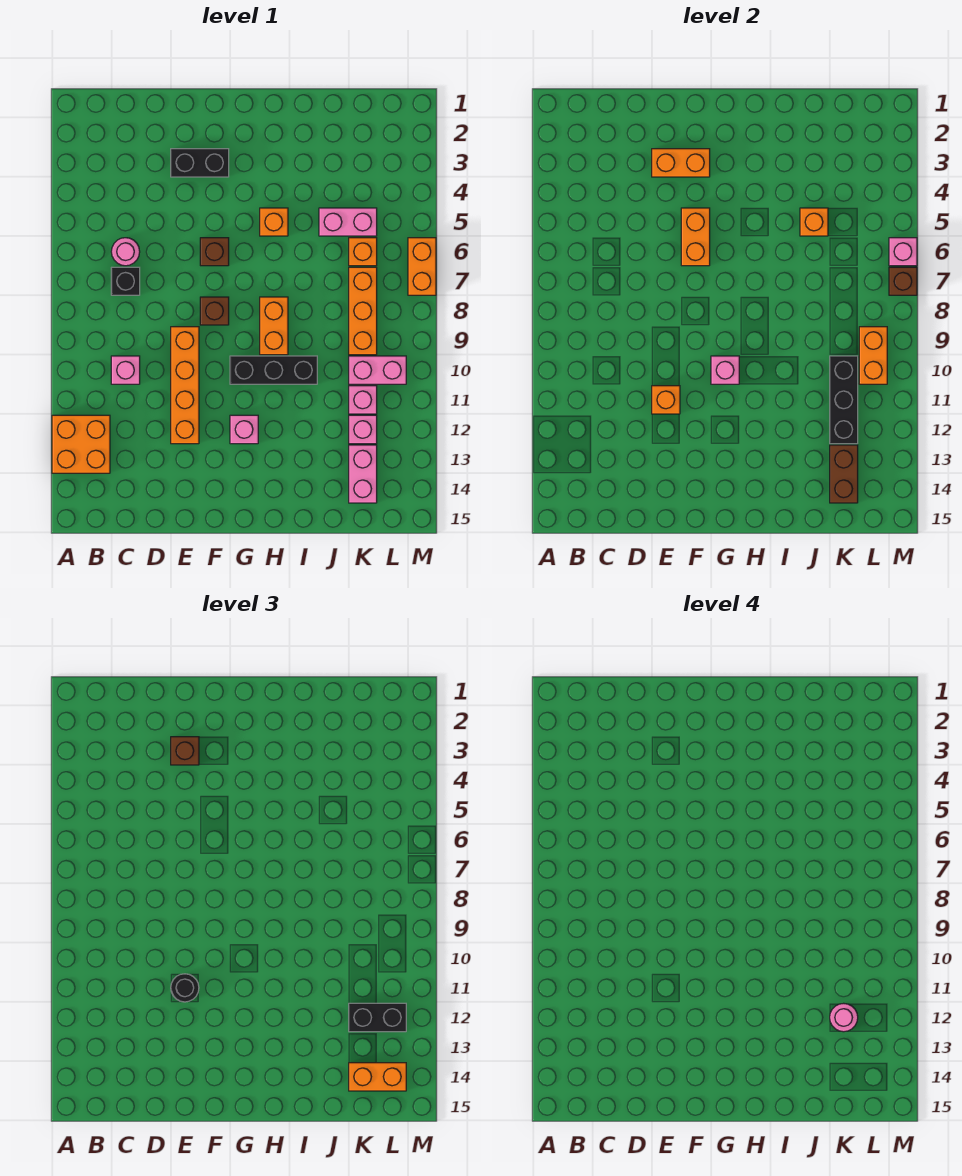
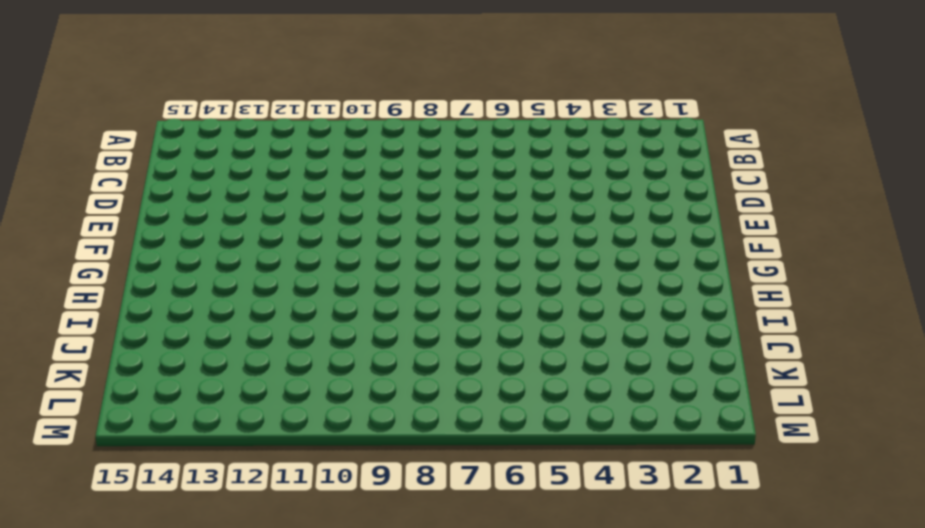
none -> orange 2x2 brick [52,415,110,473]
none -> pink 1x1 round brick [111,238,140,266]
none -> black 1x1 brick [111,267,140,295]
none -> pink 1x1 brick [111,356,140,384]

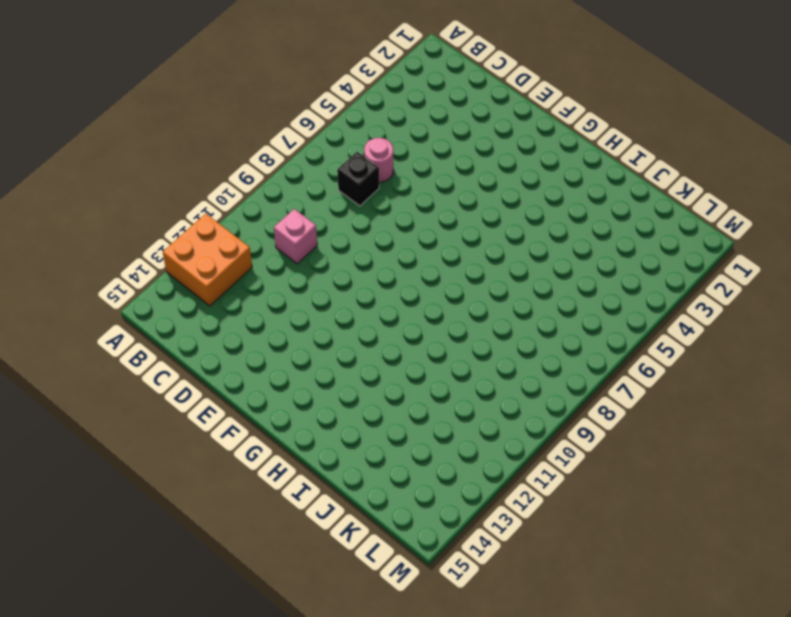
none -> black 1x2 brick [171,149,229,177]
none -> orange 1x4 brick [171,327,199,444]
none -> brown 1x1 brick [200,238,229,266]
none -> brown 1x1 brick [200,297,229,325]

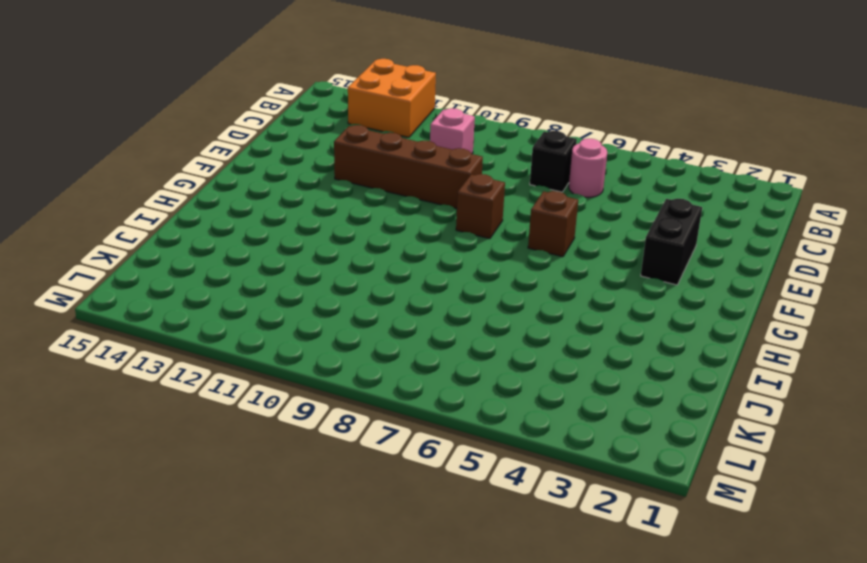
brown 1x4 brick [334,125,483,209] -> orange 1x4 brick [171,327,199,444]
none -> black 1x3 brick [230,356,317,384]
none -> pink 1x1 brick [230,415,258,444]
none -> orange 1x1 brick [260,208,288,236]
none -> orange 1x2 brick [260,297,288,355]

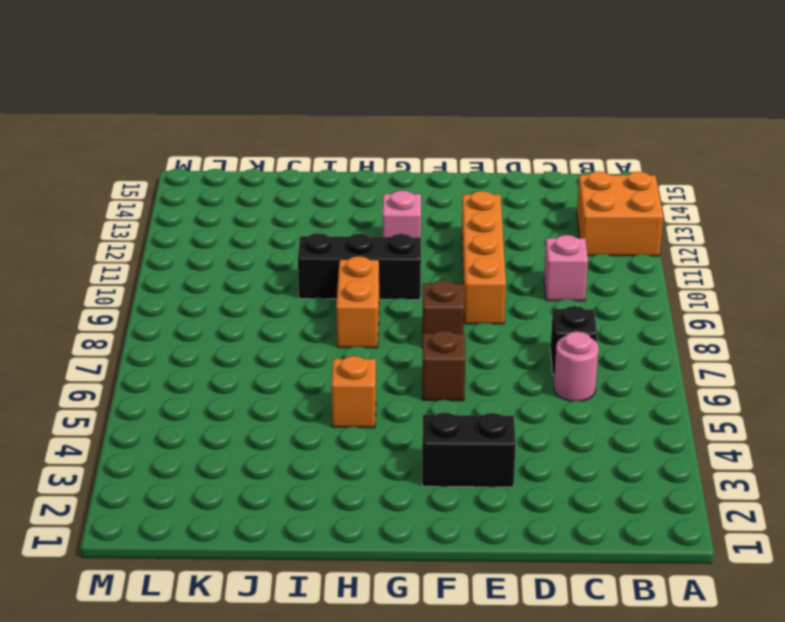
none -> pink 1x2 brick [319,208,377,236]
none -> orange 1x1 brick [349,238,377,266]
none -> orange 1x3 brick [349,267,377,355]
none -> pink 1x2 brick [349,356,406,384]

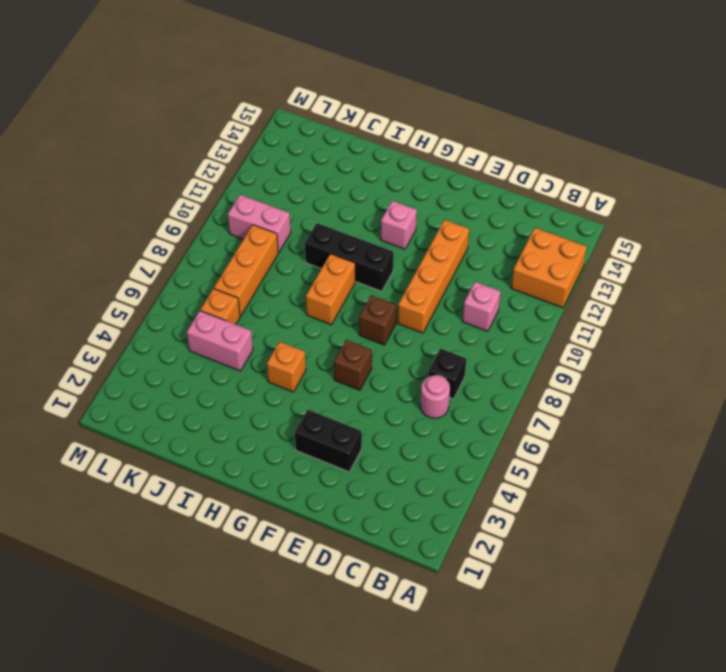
none -> pink 1x1 brick [349,386,377,414]
none -> pink 1x1 brick [349,415,377,444]
none -> pink 1x2 brick [349,445,377,503]
none -> orange 1x2 brick [408,238,436,295]

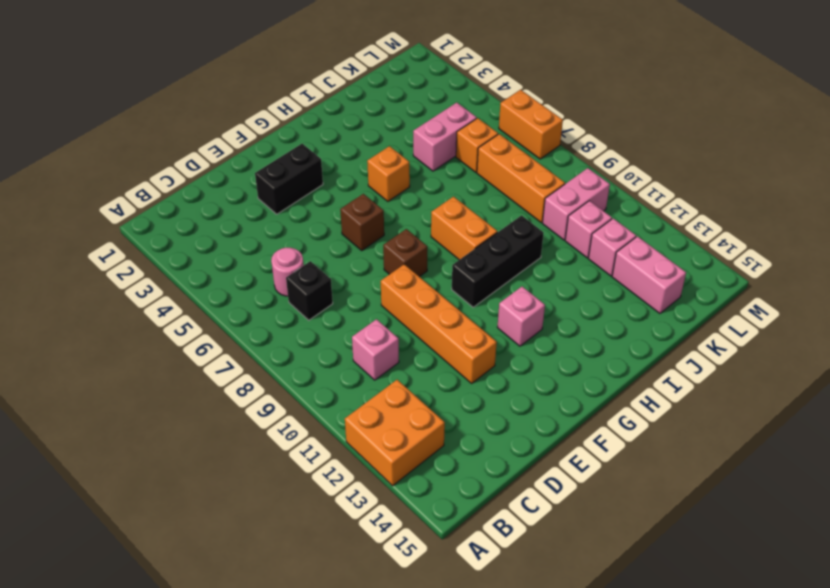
none -> orange 1x2 brick [652,149,710,177]
none -> orange 1x1 brick [652,386,680,414]
none -> orange 1x2 brick [681,208,710,266]
none -> pink 1x1 brick [711,356,739,384]

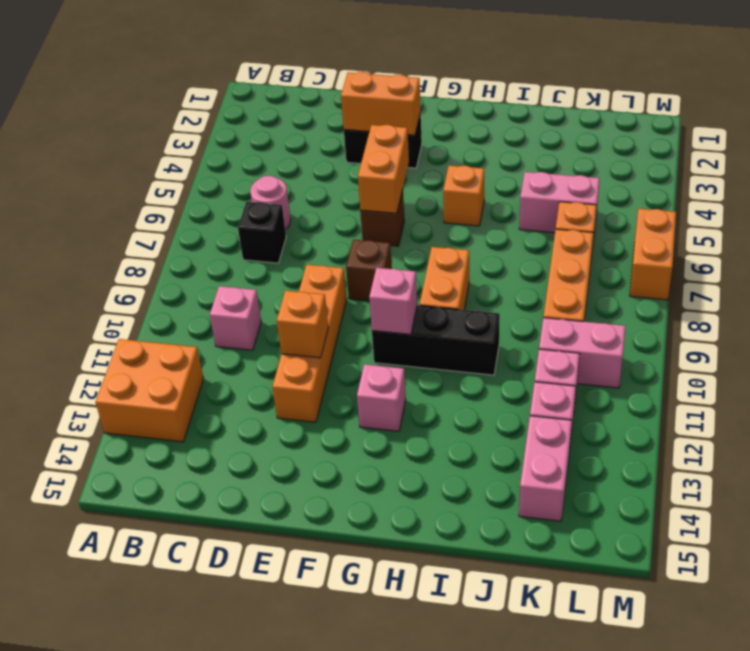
none -> orange 1x1 brick [800,208,828,236]
none -> black 1x3 brick [830,356,858,444]
none -> brown 1x2 brick [830,445,858,503]
none -> orange 1x2 brick [859,327,887,384]

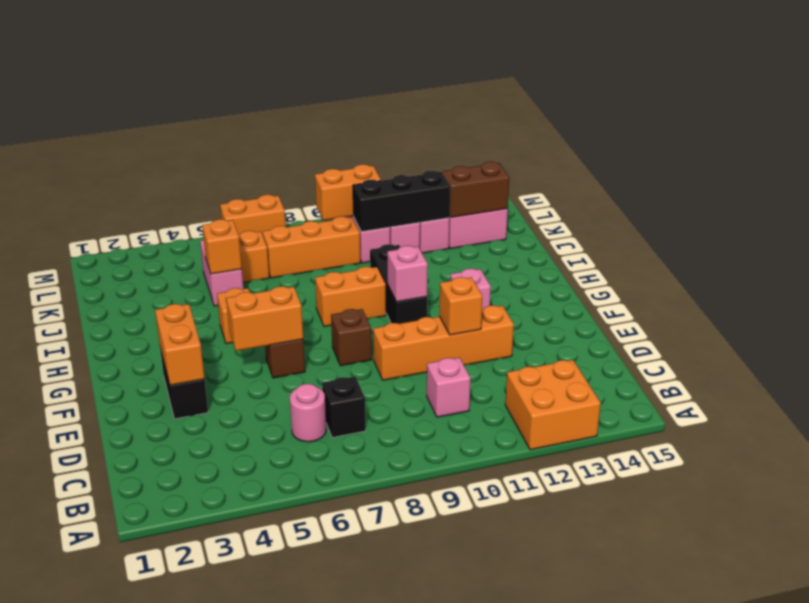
none -> pink 1x1 brick [889,238,917,266]
none -> brown 1x1 brick [889,267,917,295]
none -> brown 1x1 brick [171,737,199,765]
none -> black 1x1 round brick [171,974,199,1002]

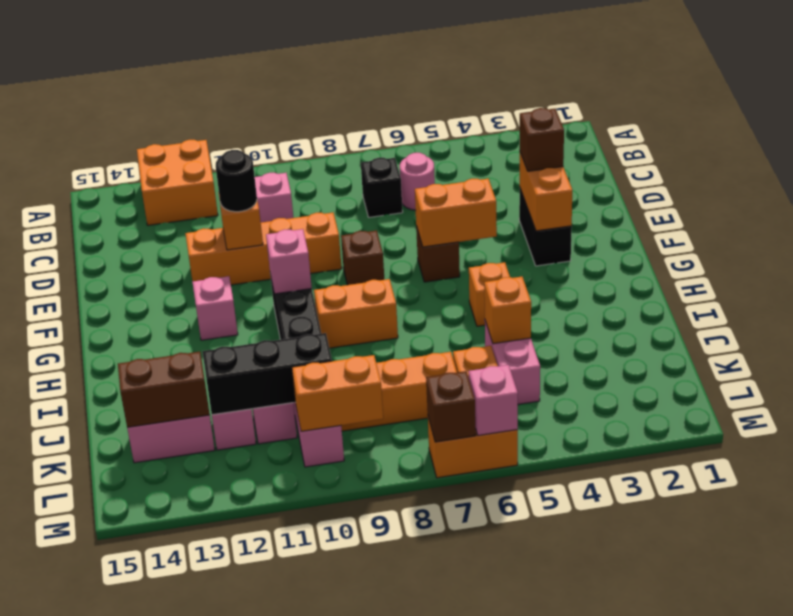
none -> black 1x2 brick [349,1003,406,1032]
none -> orange 1x2 brick [349,1063,406,1091]
none -> pink 1x1 round brick [830,1003,858,1032]

